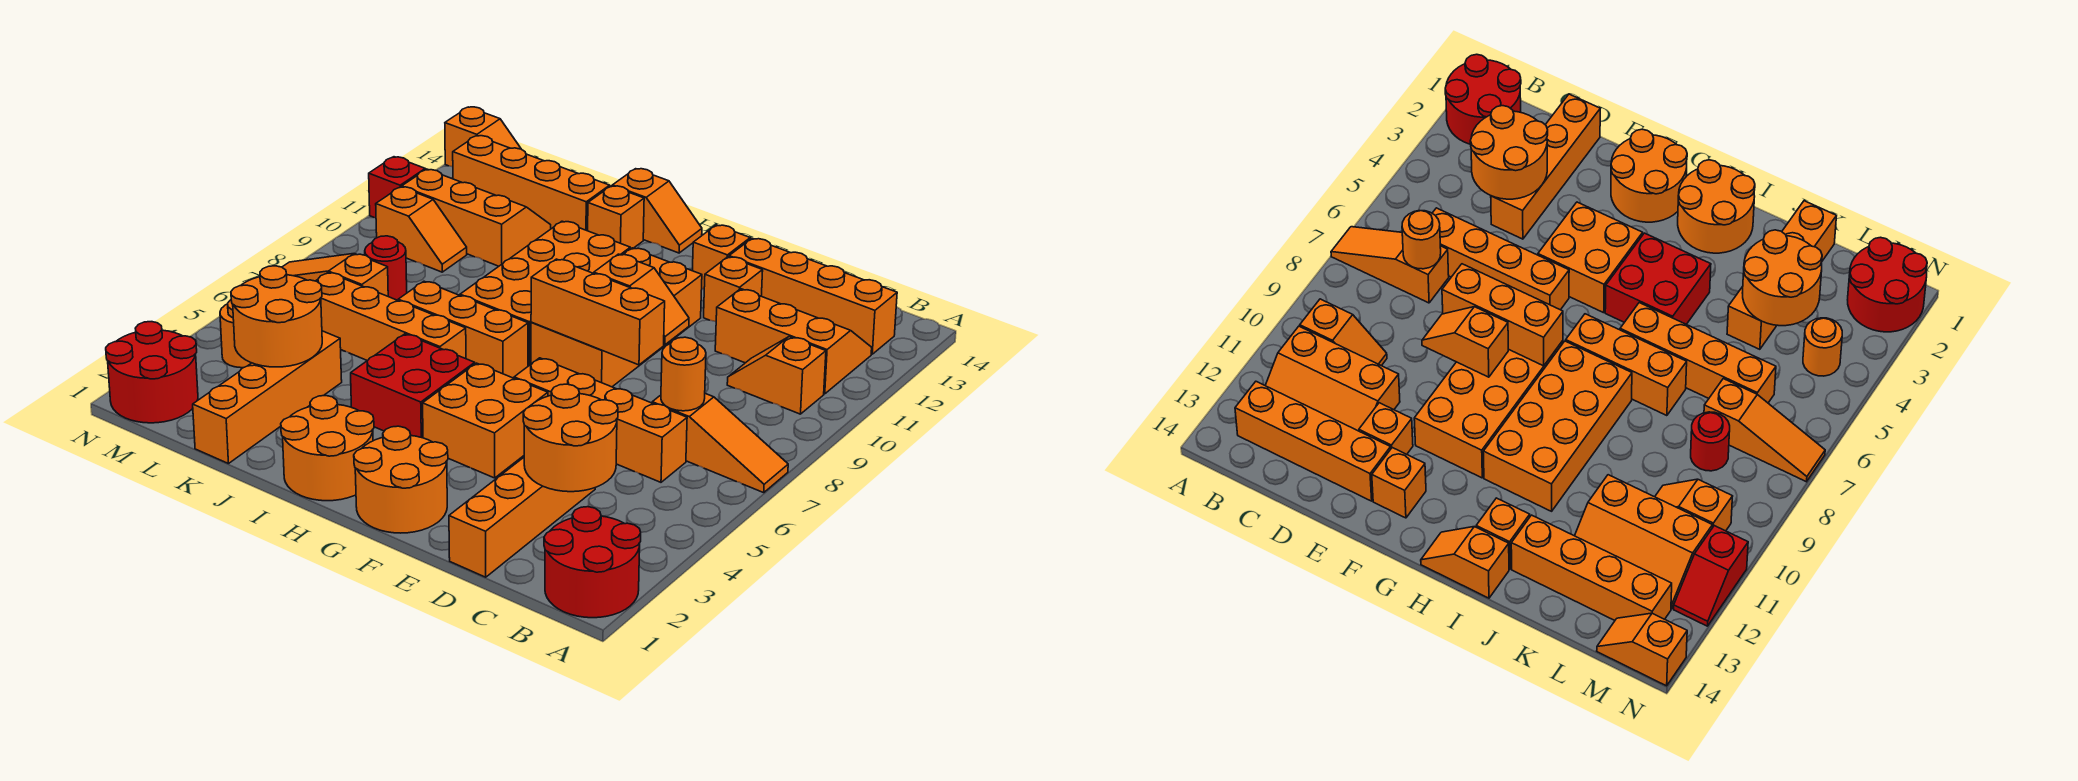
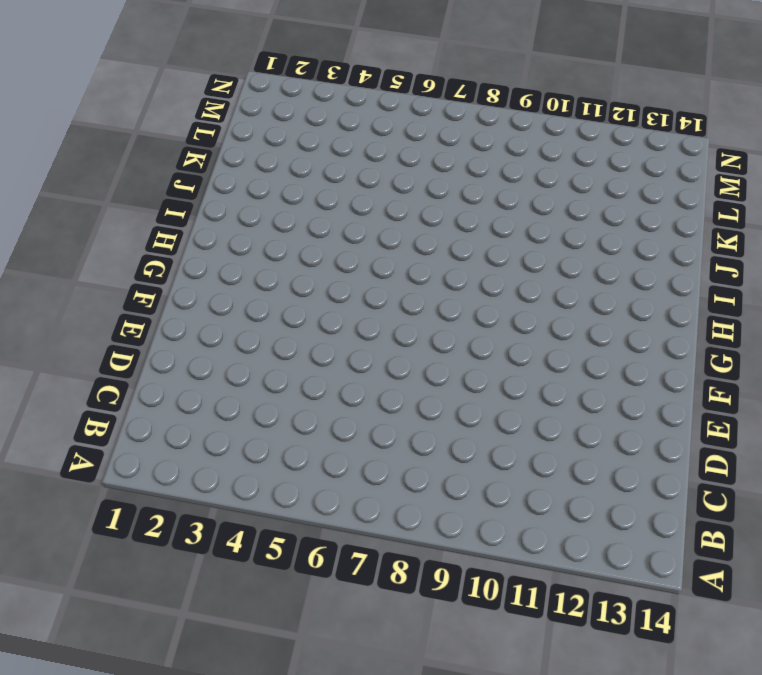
none -> red 2x2 round brick [544,507,641,618]
none -> orange 1x3 slope [652,394,788,493]
none -> orange 1x2 slope [727,337,826,414]
none -> orange 2x3 slope [715,289,872,394]

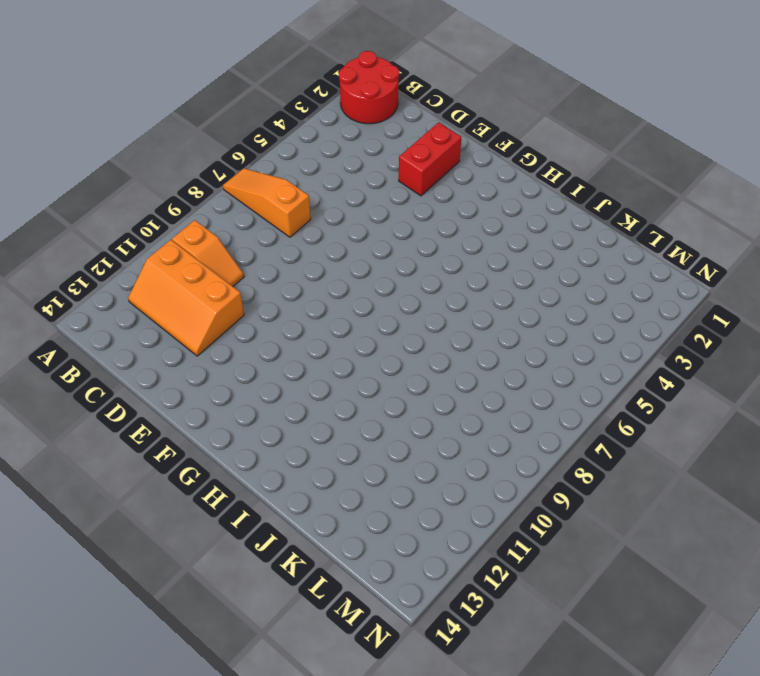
red 1x2 brick [399,122,461,196] -> none
none -> orange 1x4 brick [729,238,897,354]
none -> orange 1x4 brick [514,358,687,482]
none -> orange 1x4 brick [449,458,595,577]
none -> orange 1x1 brick [704,257,763,322]

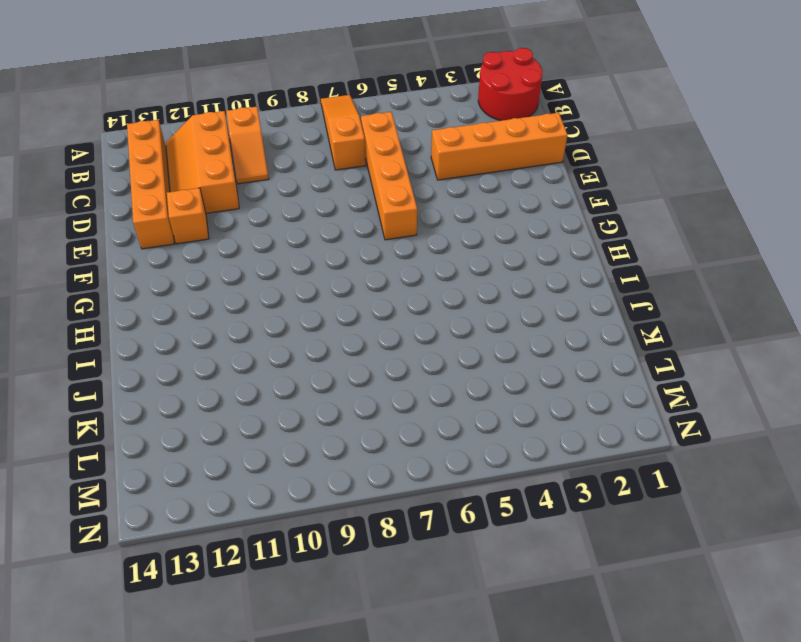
none -> orange 2x2 round brick [354,426,448,533]
none -> orange 2x2 brick [423,363,548,478]
none -> orange 2x4 brick [531,248,702,387]
none -> orange 1x1 brick [692,225,750,289]

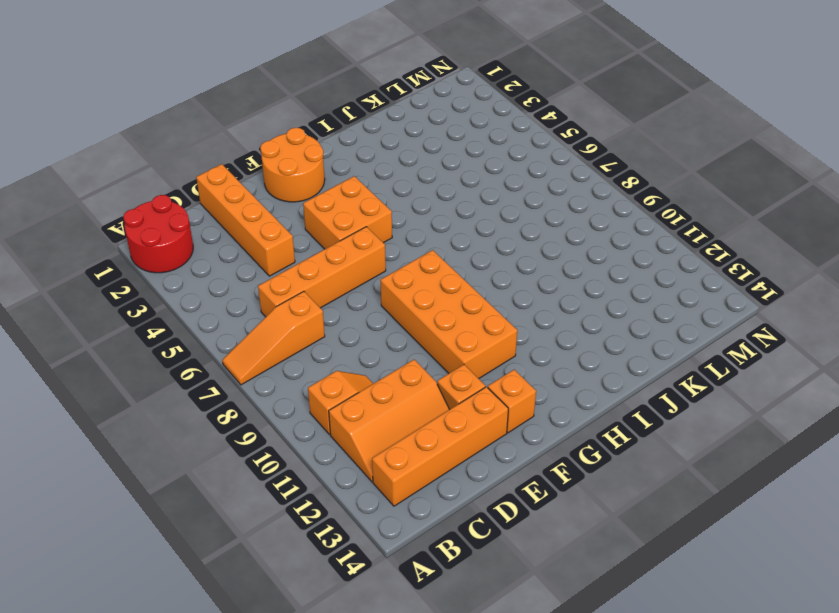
none -> orange 2x2 round brick [281,396,374,501]
none -> red 2x2 brick [351,334,475,438]
none -> orange 1x3 brick [398,281,528,378]
none -> orange 2x4 brick [460,221,630,366]

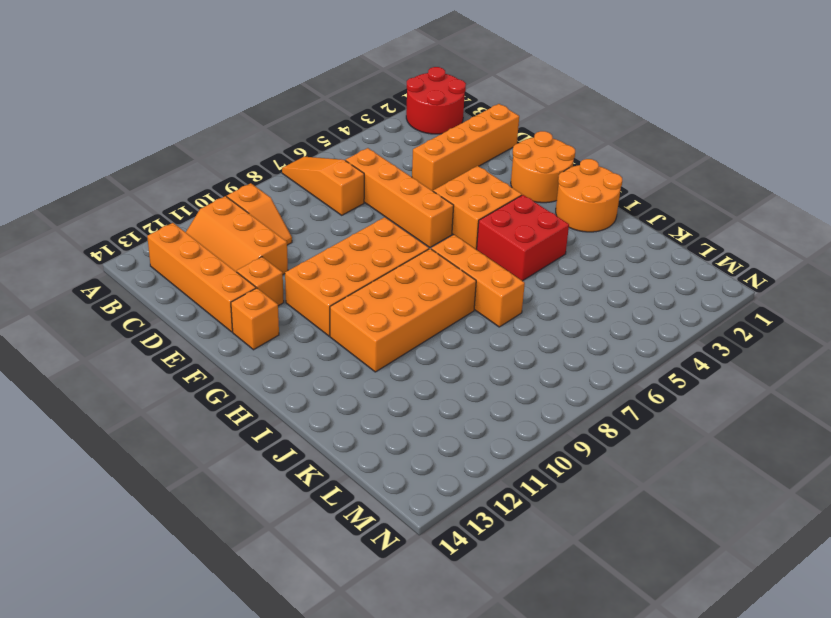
none -> orange 1x2 slope [612,169,702,253]
none -> orange 1x4 brick [316,273,466,361]
none -> orange 1x1 brick [588,186,644,249]
none -> orange 1x4 brick [453,136,610,231]

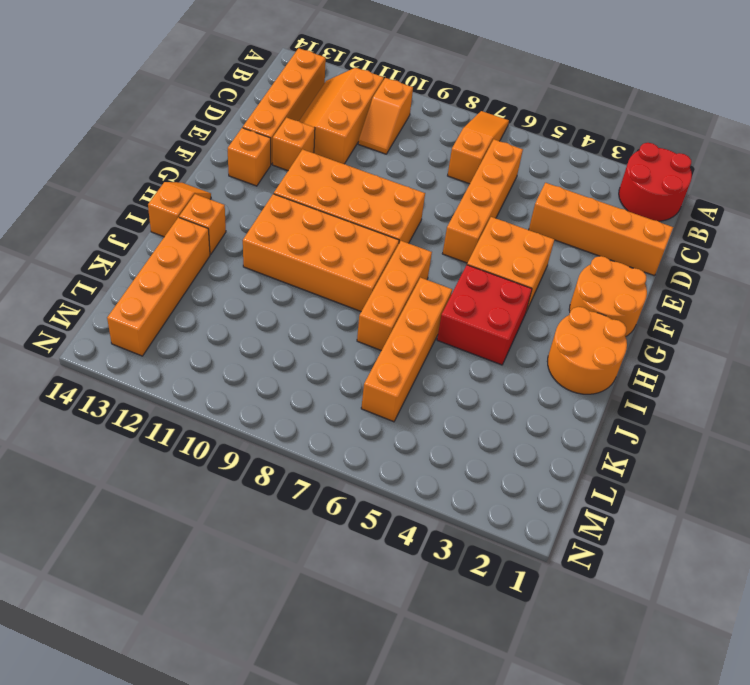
none -> orange 1x4 brick [193,331,342,464]
none -> orange 2x3 slope [402,169,551,266]
none -> orange 1x3 slope [282,253,388,296]
none -> red 1x1 round brick [365,236,407,300]

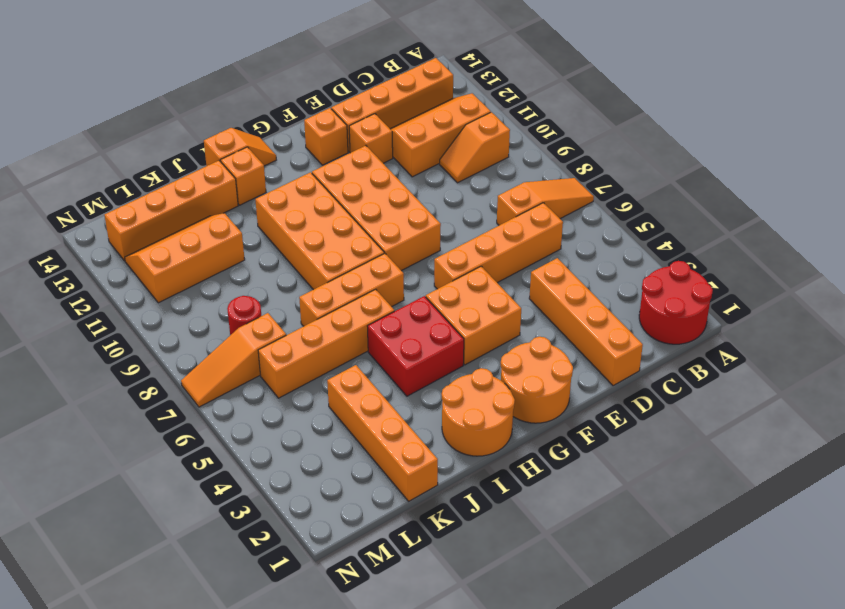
none -> orange 1x2 slope [376,187,467,272]
none -> red 2x2 round brick [106,322,198,423]
none -> orange 1x1 round brick [220,300,251,368]
none -> orange 1x2 slope [445,107,521,167]

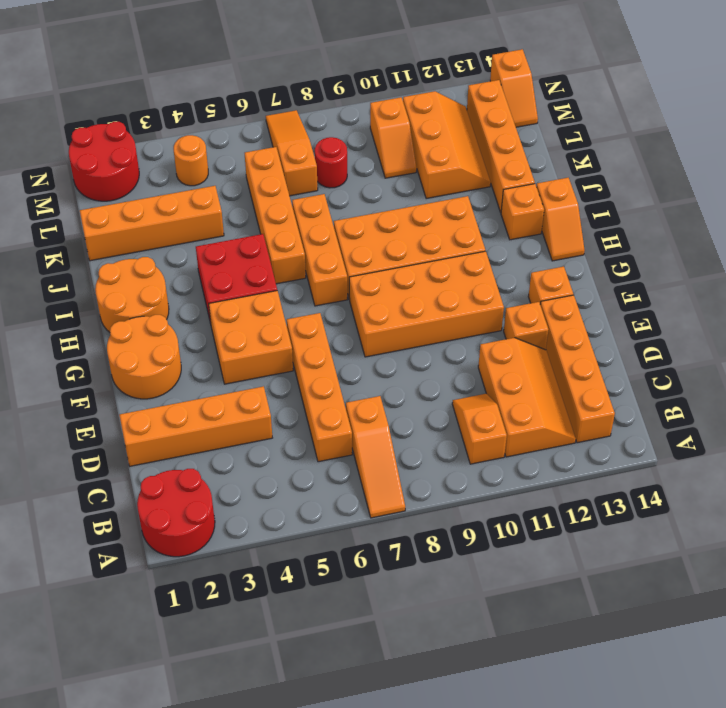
none -> red 1x2 slope [369,157,426,218]
none -> orange 2x2 round brick [523,384,618,492]
none -> orange 1x1 round brick [661,337,706,411]
none -> orange 1x3 brick [531,259,665,365]

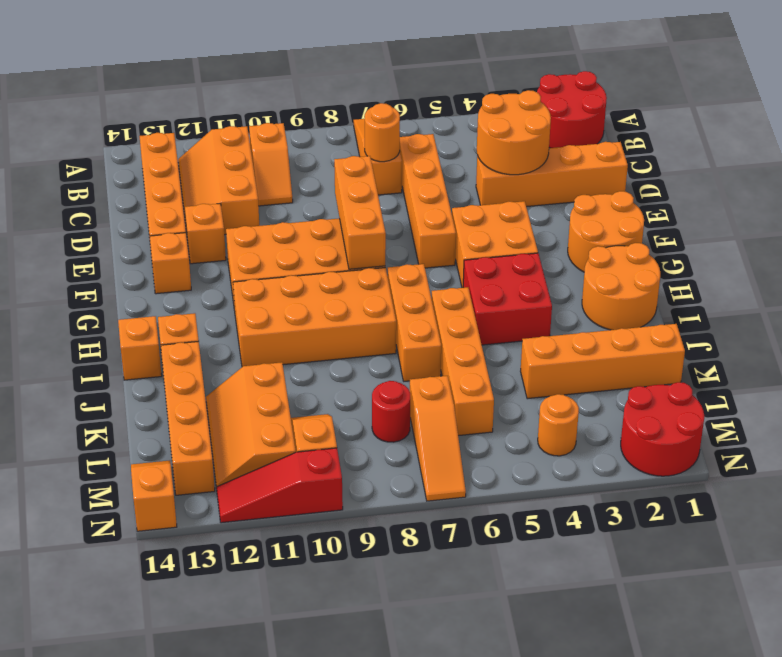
red 1x3 slope [217,448,343,523] -> red 1x2 slope [369,157,426,218]
none -> orange 1x2 slope [594,254,689,345]
none -> orange 2x2 round brick [231,266,322,367]

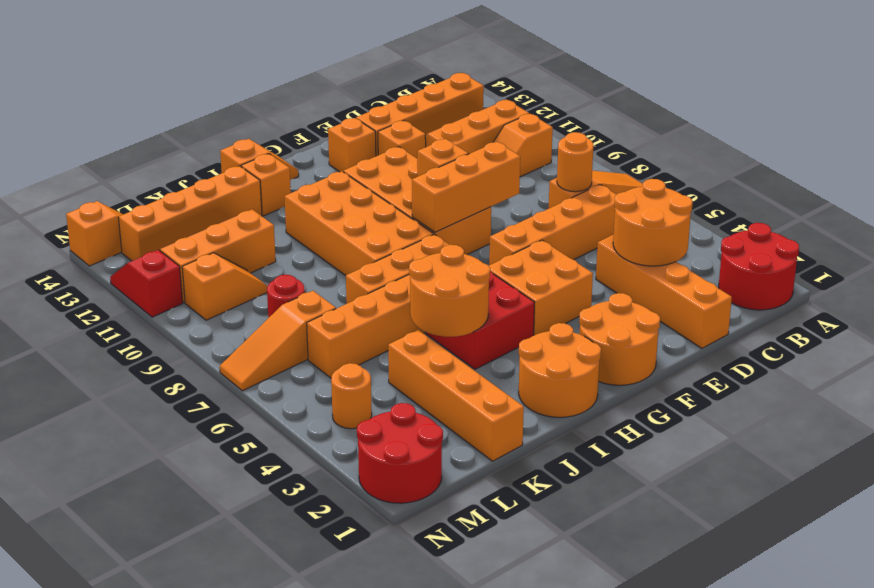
orange 2x2 round brick [409,245,490,337] -> orange 2x2 round brick moved to [231,266,322,367]

